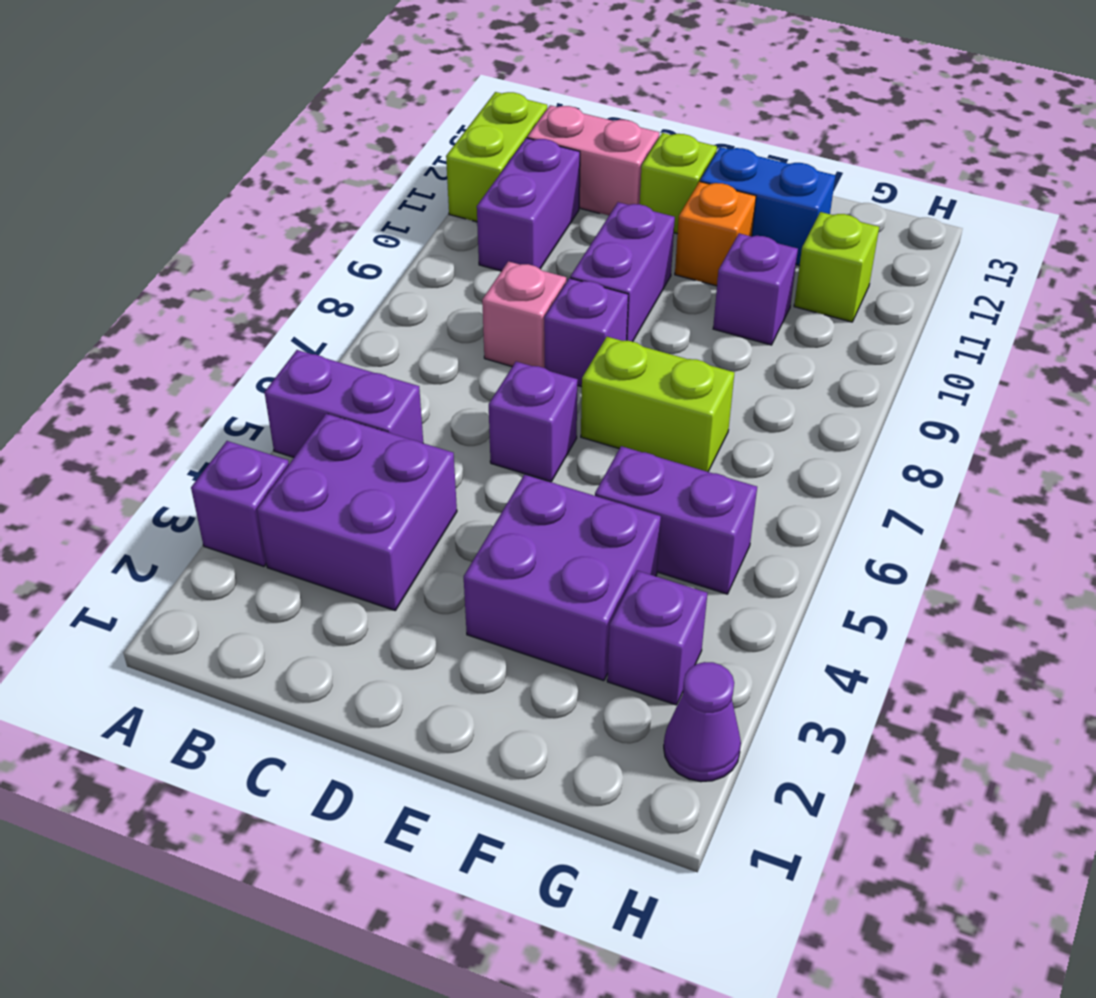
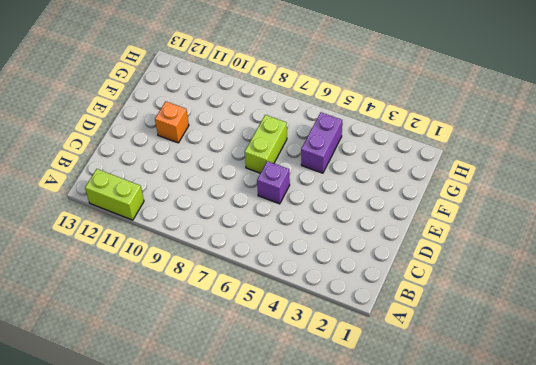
none -> purple 1x1 brick [191,441,289,566]
none -> purple 1x2 brick [264,350,423,457]
none -> purple 2x2 brick [257,414,457,610]

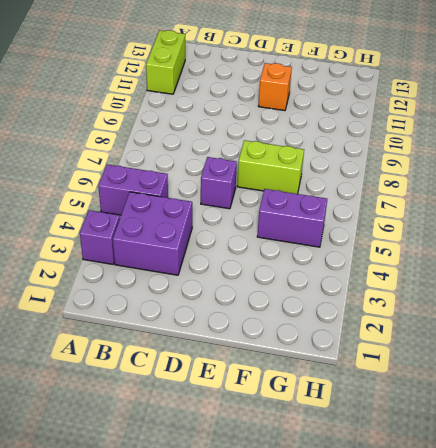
none -> purple 1x2 brick [477,138,580,271]
none -> pink 1x2 brick [527,105,659,216]
none -> pink 1x1 brick [482,261,566,368]

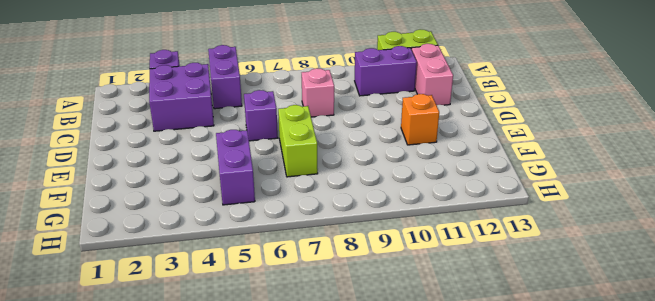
none -> purple 1x1 brick [544,278,628,387]
none -> purple 1x2 brick [570,202,675,342]
none -> lime 1x1 brick [640,133,717,234]

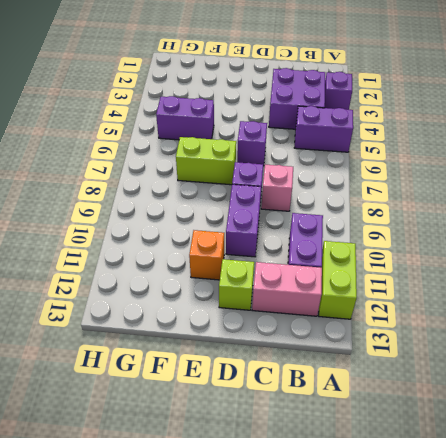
none -> purple 2x2 brick [464,474,661,681]
none -> blue 1x2 brick [700,147,835,266]
none -> purple 1x1 brick [713,233,798,345]

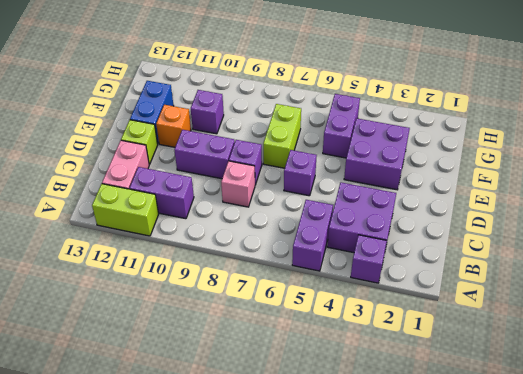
none -> purple 1x1 brick [607,571,707,705]
none -> lime 1x1 brick [794,212,879,322]
none -> purple 1x1 cone [664,662,741,782]

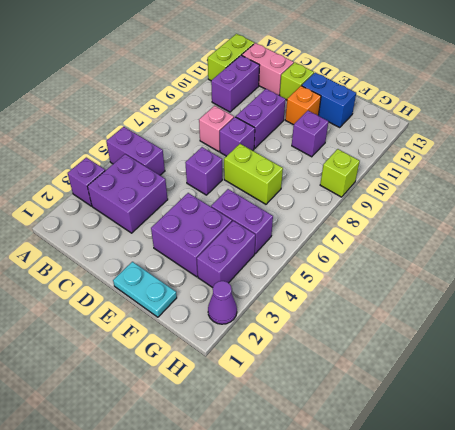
cyan 1x2 plate [113,262,177,317] -> none
purple 1x2 brick [197,221,256,288] -> purple 1x1 brick [607,571,707,705]
lime 1x1 brick [320,149,360,197] -> lime 1x1 brick moved to [794,212,879,322]

